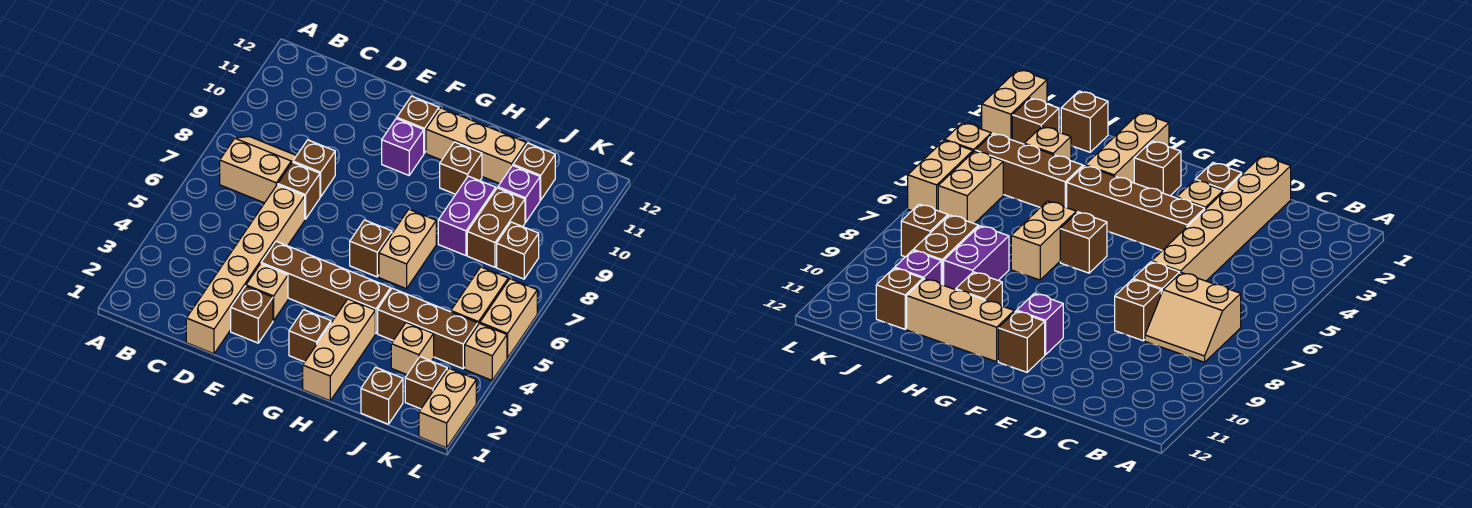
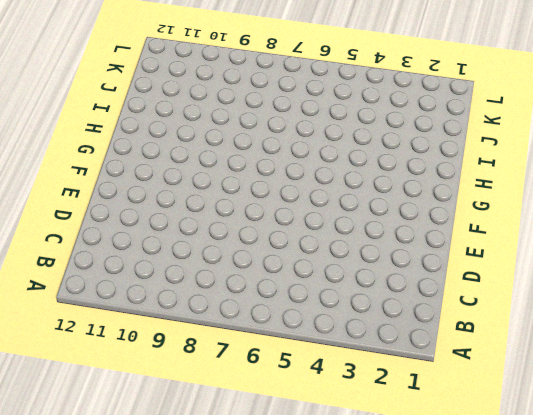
none -> tan 2x2 slope [220,137,296,203]
none -> tan 1x6 brick [186,185,305,354]
none -> brown 1x1 brick [278,162,320,219]

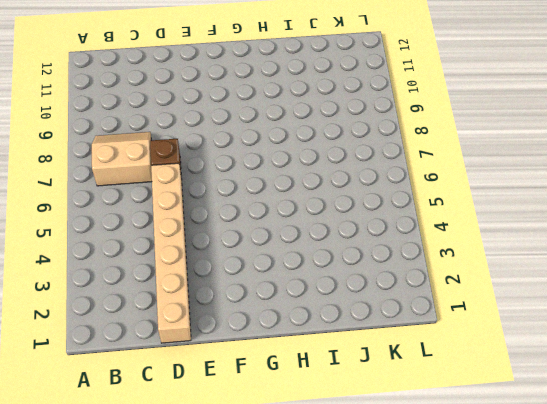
none -> brown 1x1 brick [293,140,335,197]
none -> brown 1x1 brick [231,286,273,343]
none -> tan 1x1 brick [246,264,288,321]

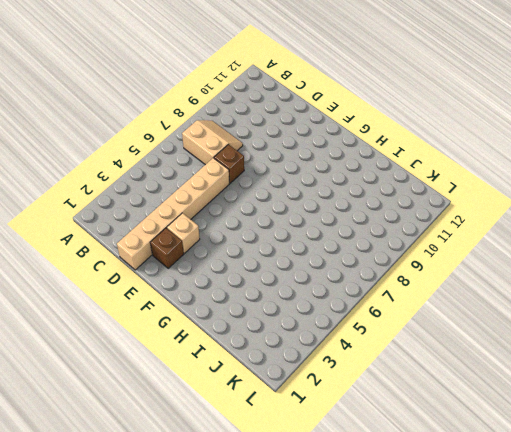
none -> brown 1x1 brick [293,140,335,197]
none -> brown 1x4 brick [261,241,391,333]
none -> purple 1x1 brick [382,119,424,175]

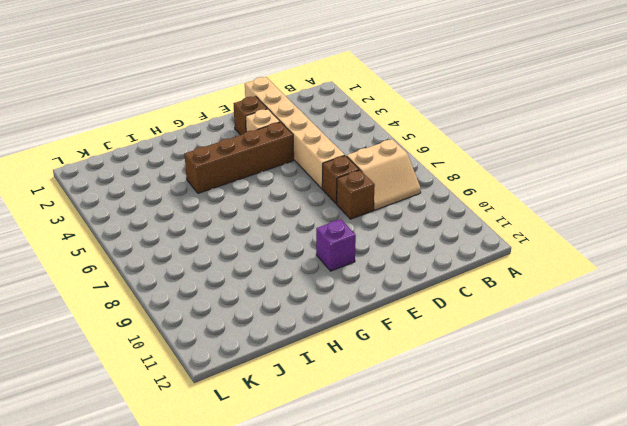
none -> brown 1x1 brick [397,96,439,153]
none -> brown 1x1 brick [289,310,331,362]
none -> brown 1x1 brick [350,220,392,277]

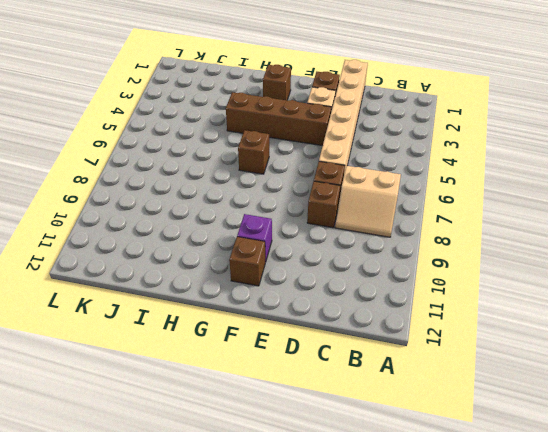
none -> tan 1x3 brick [426,108,526,184]
none -> tan 1x3 brick [303,299,375,401]
none -> tan 1x2 brick [379,209,436,289]

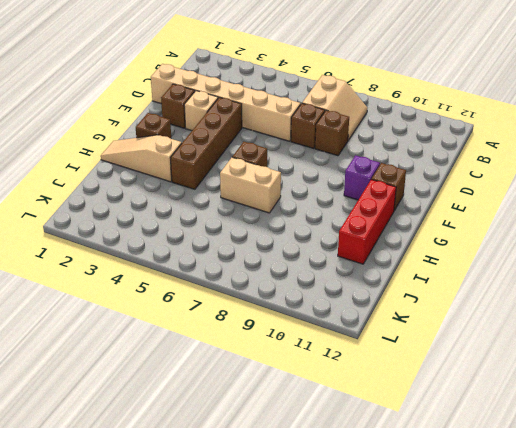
red 1x3 brick [338,180,396,264] -> tan 1x3 brick [426,108,526,184]
tan 1x3 slope [101,135,182,182] -> tan 1x3 brick [303,299,375,401]
none -> brown 1x1 brick [440,142,482,194]
none -> brown 1x3 brick [378,288,478,369]
none -> purple 1x2 brick [438,176,496,256]

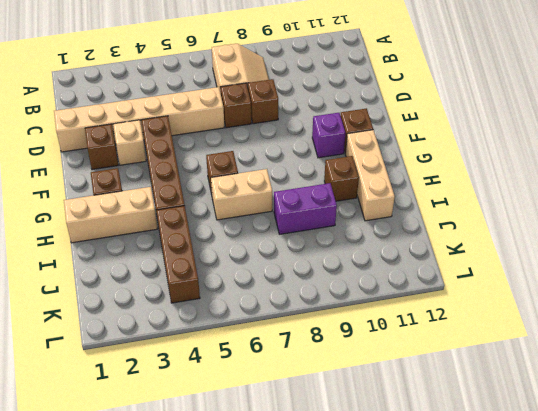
none -> brown 1x1 brick [361,367,403,424]
none -> tan 1x1 brick [391,323,434,375]
none -> brown 1x2 brick [467,188,525,267]

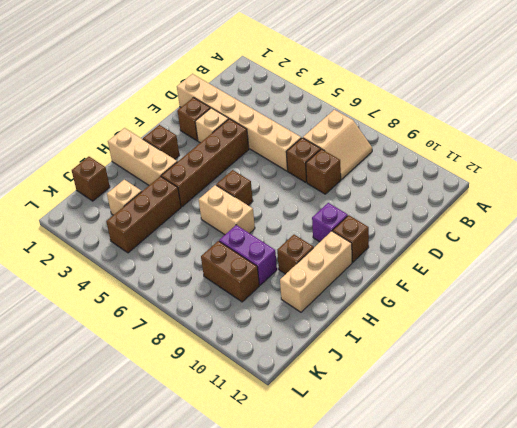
none -> purple 1x1 brick [498,166,540,223]
none -> brown 1x1 brick [513,143,555,200]
none -> brown 1x1 brick [405,357,447,409]

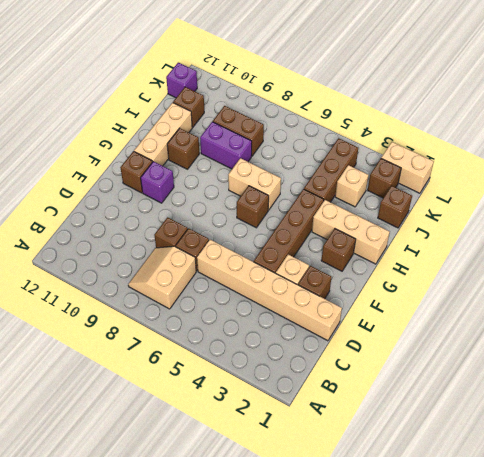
purple 1x1 brick [166,63,197,98] -> purple 1x1 brick moved to [498,166,540,223]
none -> tan 1x2 brick [451,267,508,324]
none -> brown 1x1 brick [497,222,539,279]
none -> tan 1x1 brick [465,323,507,380]

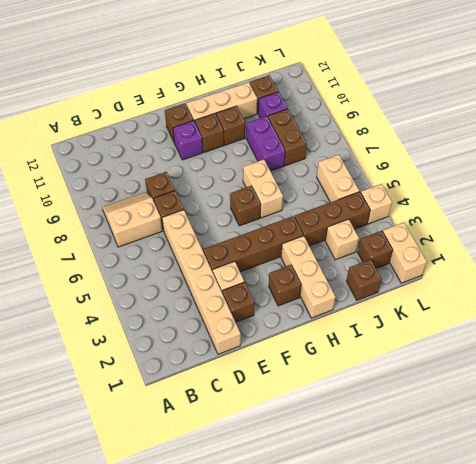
brown 1x1 brick [195,113,224,152] -> brown 1x1 brick moved to [497,222,539,279]
none -> tan 1x2 brick [480,279,537,358]

